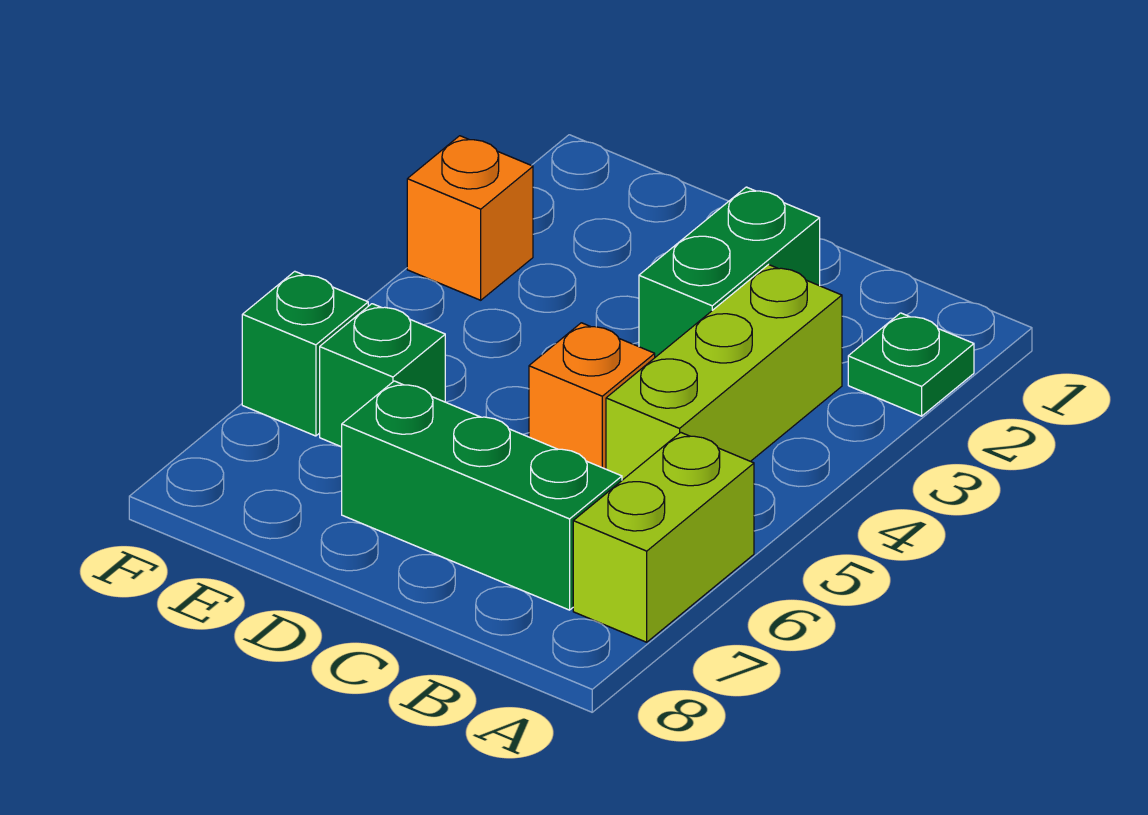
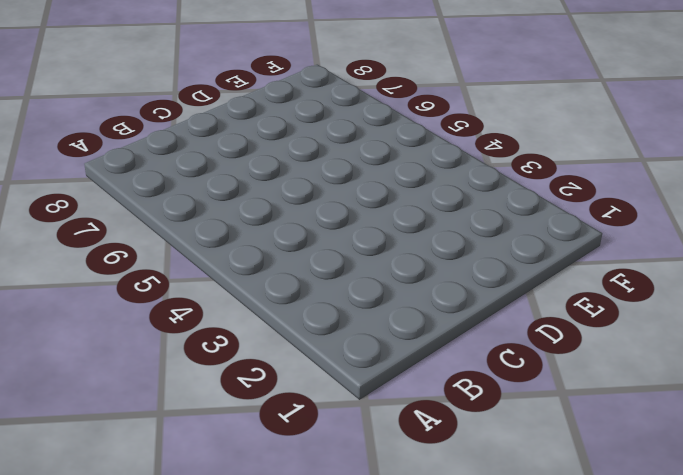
none -> green 1x1 plate [848,313,974,416]
none -> lime 1x2 brick [573,432,754,642]

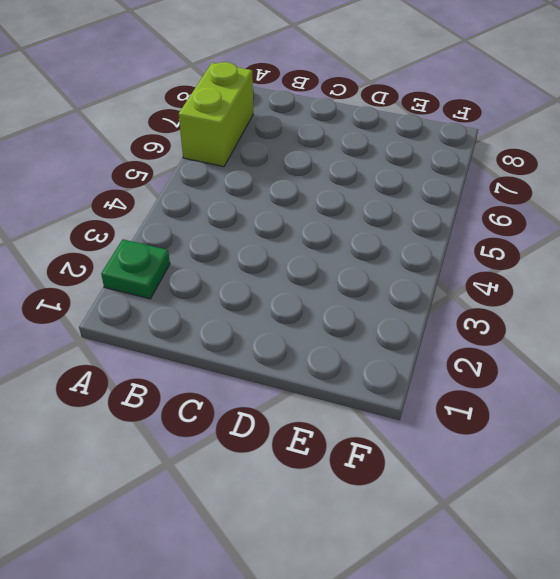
none -> lime 1x3 brick [606,265,842,480]
none -> green 1x3 brick [342,381,622,610]

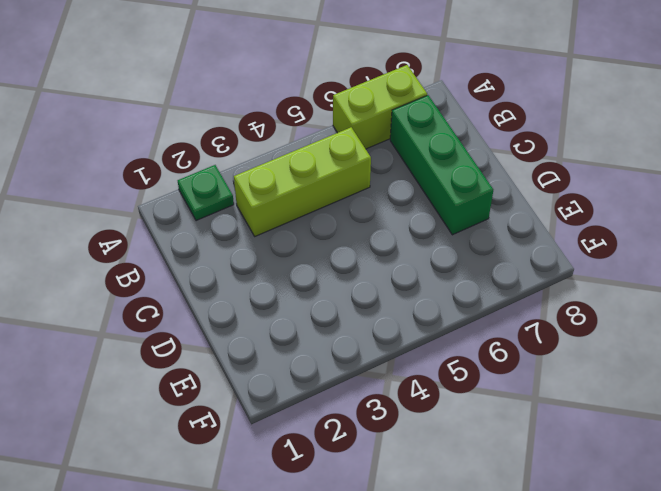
none -> green 1x2 brick [639,187,820,357]
none -> orange 1x1 brick [529,323,655,469]

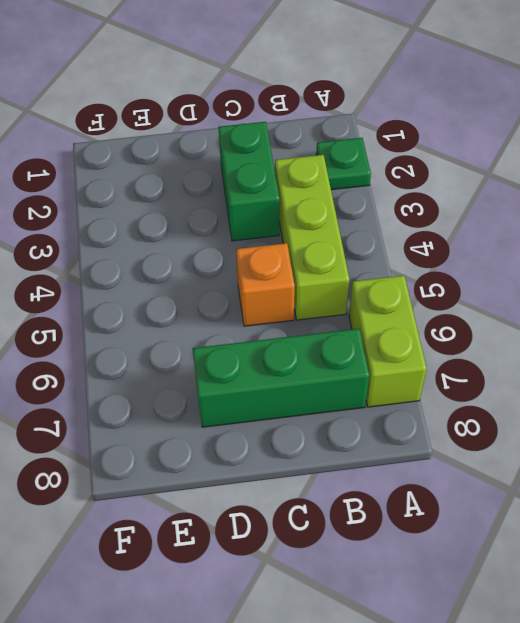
none -> green 1x1 brick [320,304,445,447]
none -> orange 1x1 brick [407,136,533,300]

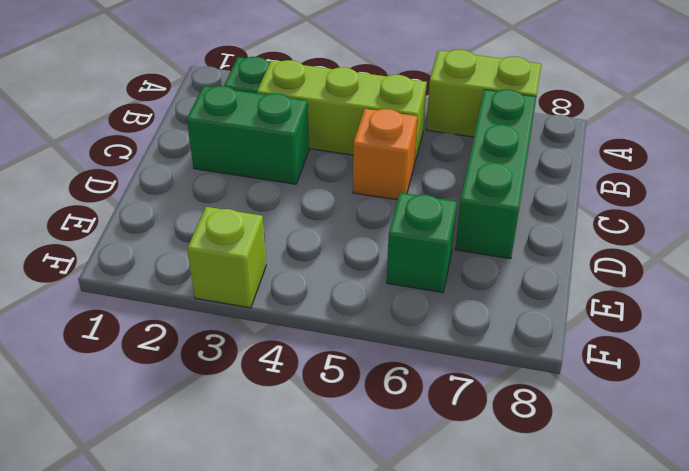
lime 1x1 brick [187,207,266,308] -> orange 1x1 brick [407,136,533,300]
none -> green 1x1 brick [242,271,368,436]

